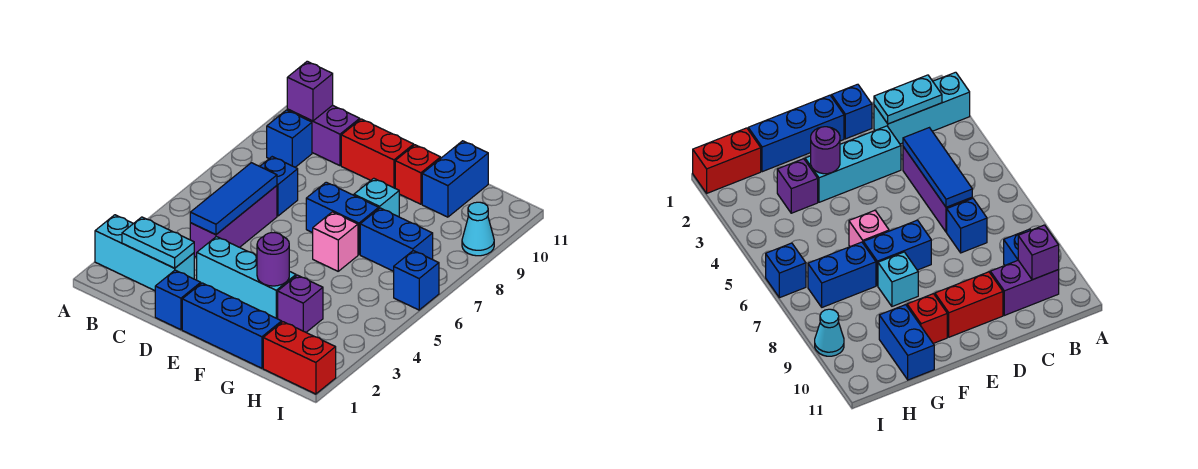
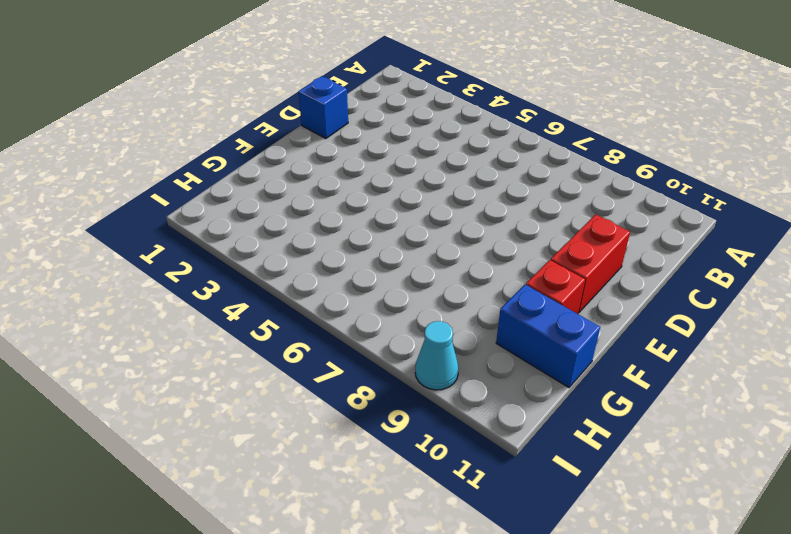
none -> cyan 1x3 brick [95,215,194,291]
none -> blue 1x1 brick [267,110,312,167]
none -> purple 1x2 brick [287,105,360,166]

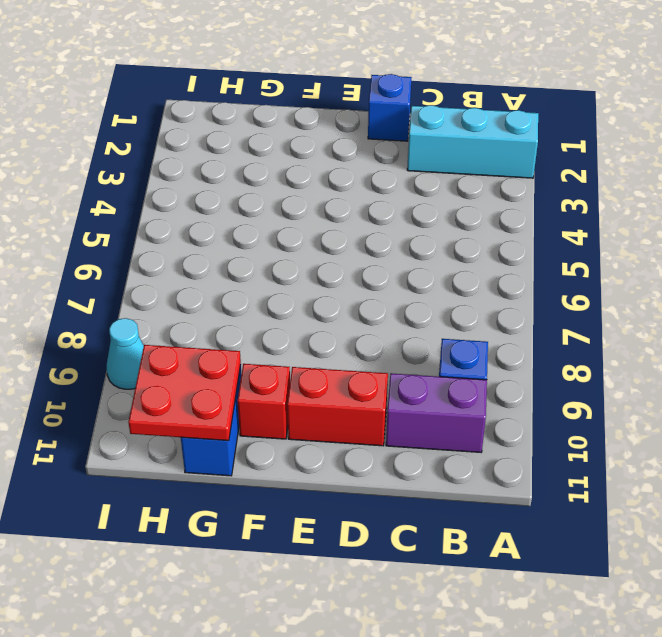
red 2x2 plate [128,345,241,441] -> none
none -> purple 1x3 brick [190,186,277,257]
none -> blue 1x1 brick [260,157,298,216]
none -> cyan 1x3 brick [197,237,296,319]

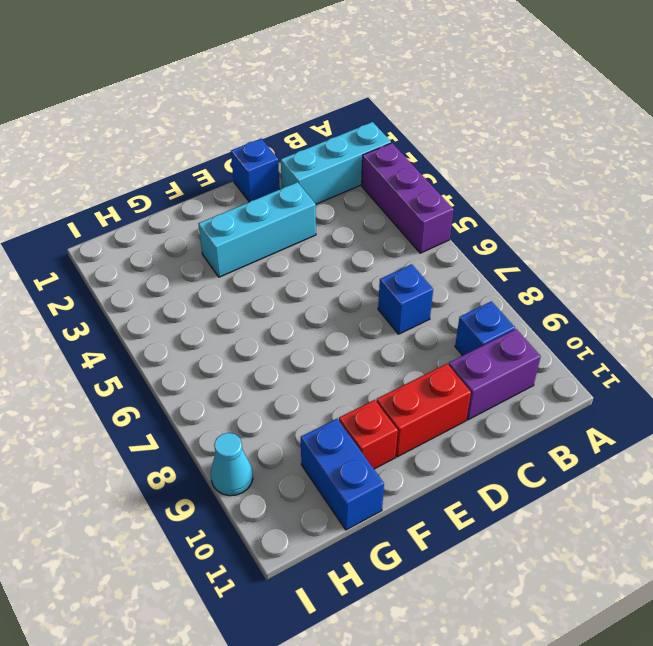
purple 1x3 brick [362,143,454,253] -> purple 1x3 brick moved to [190,186,277,257]
none -> blue 1x3 brick [182,283,282,368]
none -> blue 1x2 brick [306,182,379,255]
none -> pink 1x1 brick [313,212,358,271]

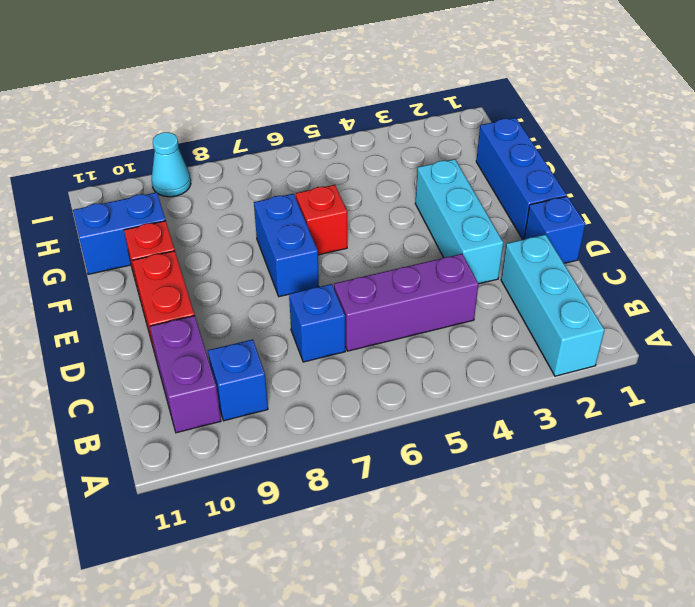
red 1x1 brick [296,185,347,255] -> pink 1x1 brick [313,212,358,271]
none -> cyan 1x1 brick [354,178,399,217]
none -> purple 1x1 brick [278,275,323,332]
none -> blue 1x2 brick [360,208,433,271]

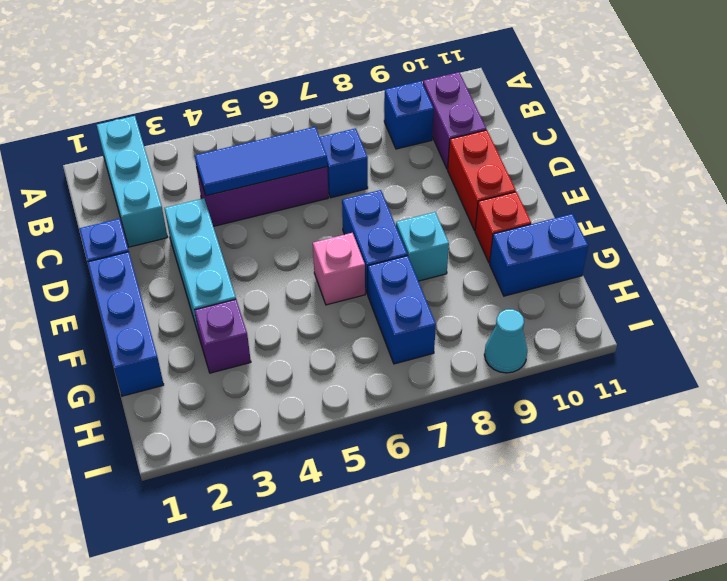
none -> red 1x2 brick [263,322,336,394]
none -> blue 1x1 brick [394,251,439,310]
none -> cyan 1x2 plate [122,217,194,268]

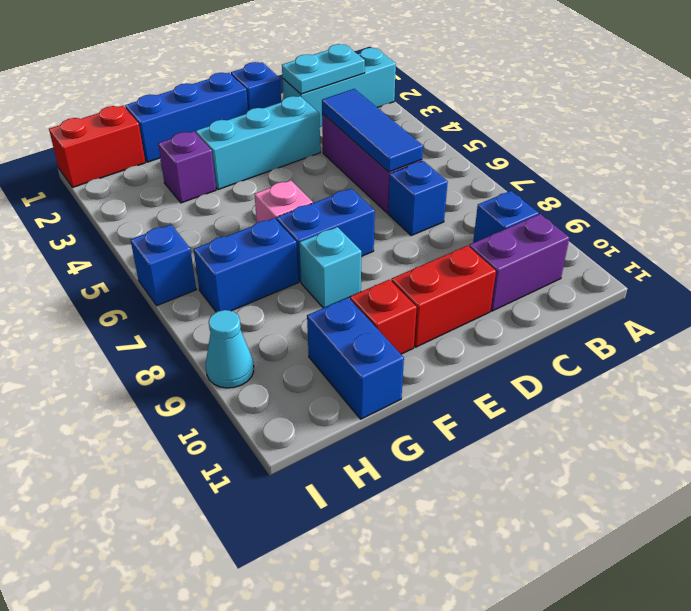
none -> purple 1x1 brick [287,61,333,121]
none -> purple 1x1 round brick [257,233,289,286]

